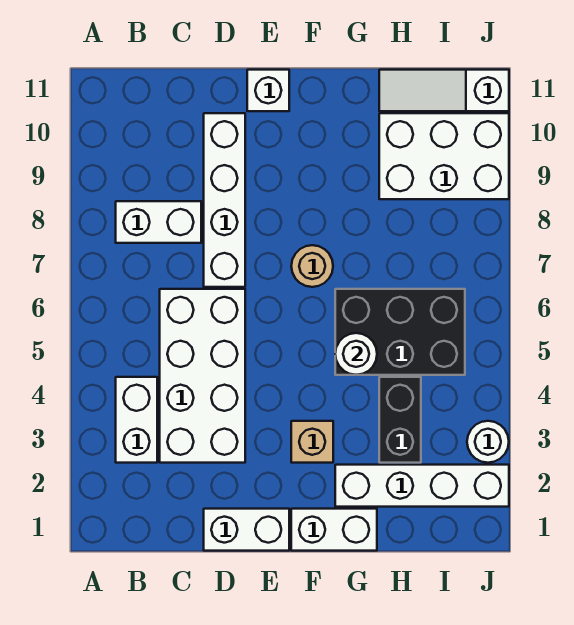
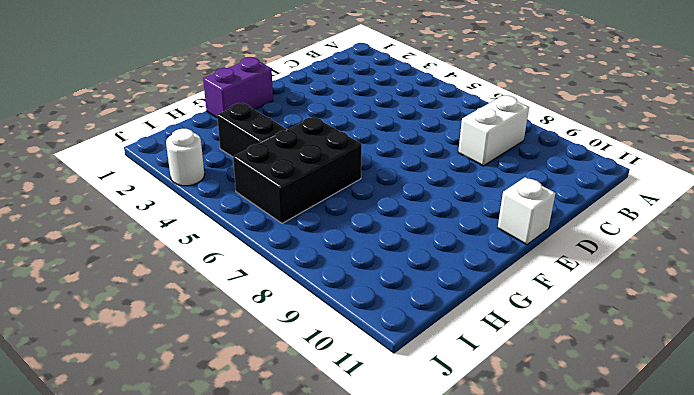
purple 1x2 brick [203,58,273,118] -> white 1x2 brick [291,509,377,551]
none -> white 1x2 brick [116,377,157,463]
none -> white 2x4 brick [160,289,245,463]
none -> white 1x2 brick [204,509,289,551]

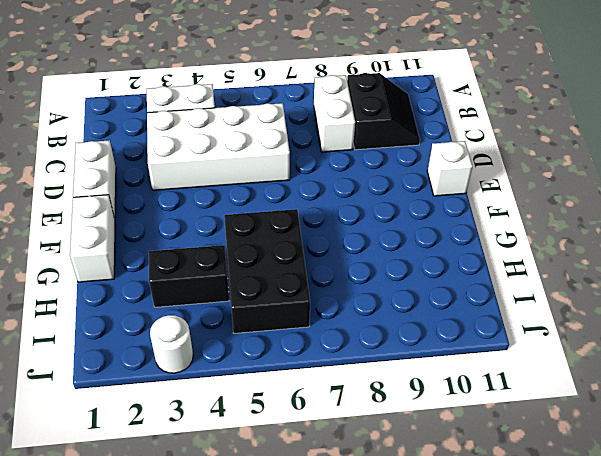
black 2x2 slope [347,73,420,150] -> none
none -> white 1x4 brick [204,113,245,287]
none -> tan 1x1 brick [291,421,333,463]
none -> tan 1x1 round brick [291,245,333,287]

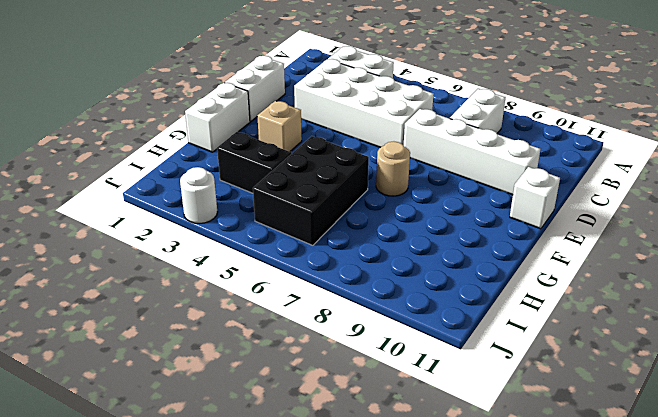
none -> white 1x4 brick [335,465,509,507]
none -> white 2x3 brick [379,113,509,199]
none -> white 1x3 slope [379,70,509,111]

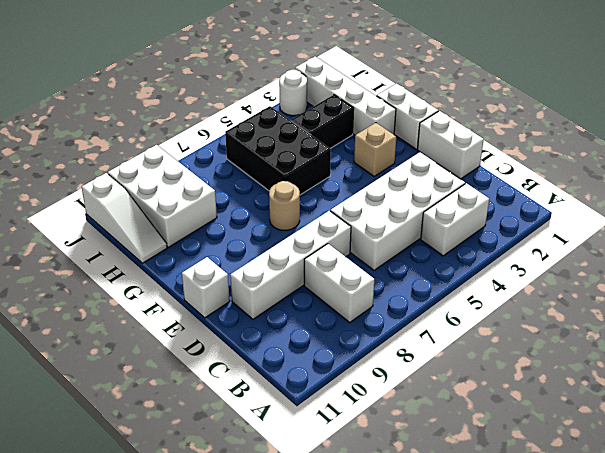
none -> white 1x1 round brick [335,333,377,375]

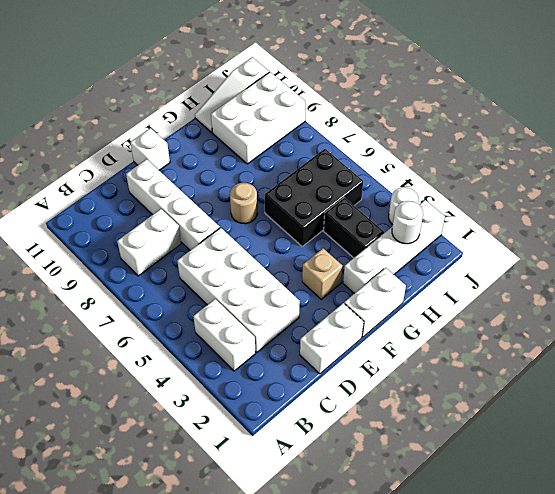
white 1x1 round brick [392,201,423,244] -> white 1x1 round brick moved to [335,333,377,375]

